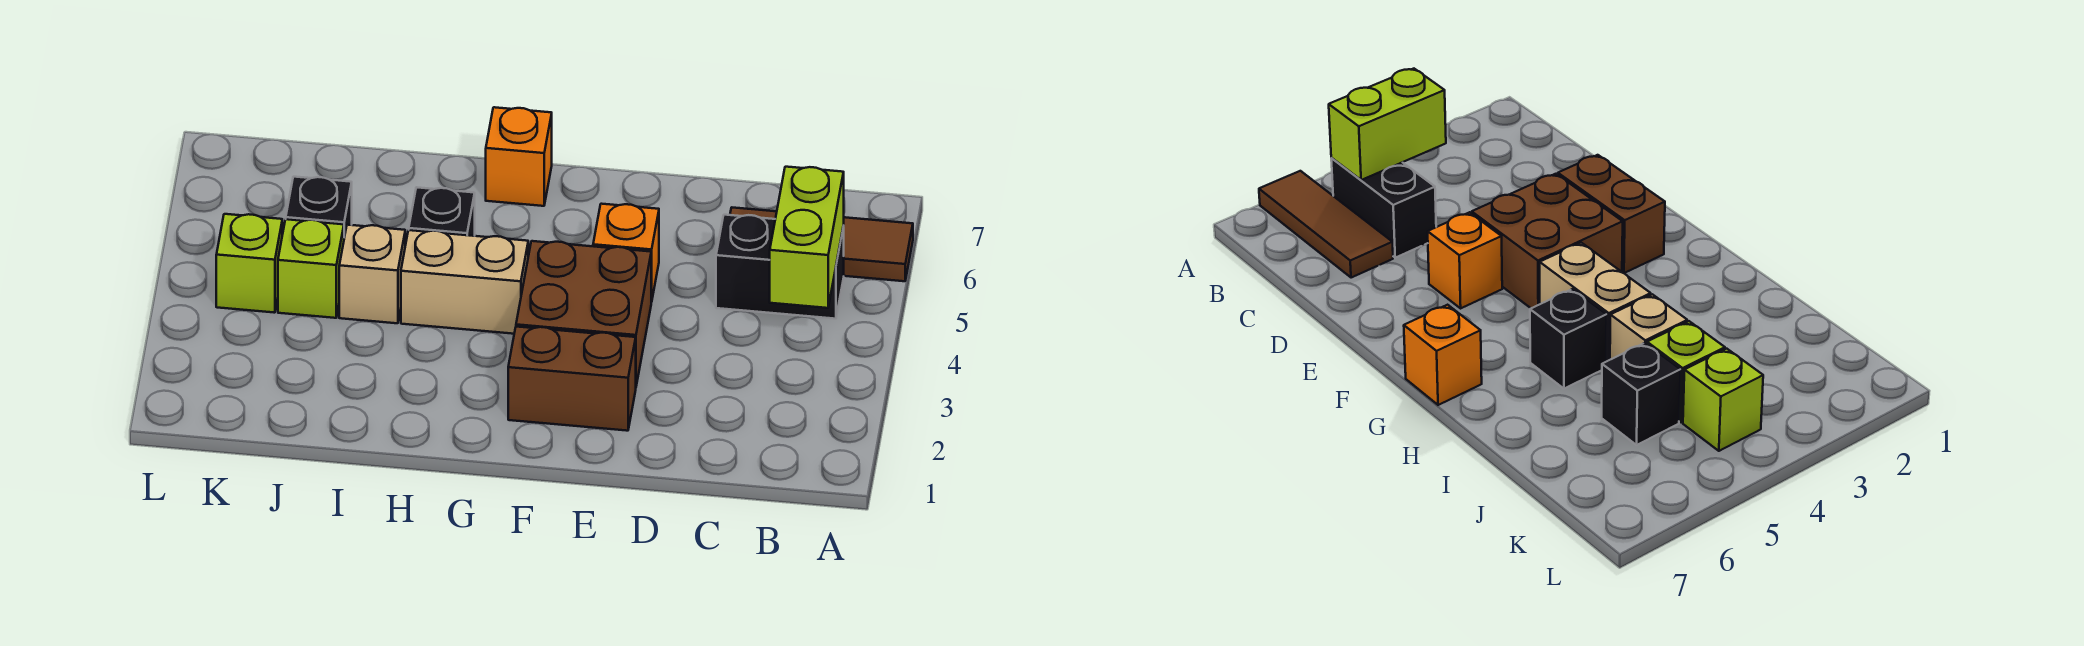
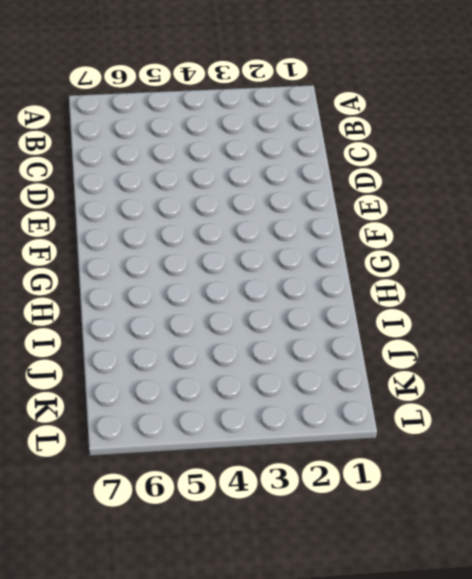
none -> brown 1x3 tile [730,208,913,281]
none -> black 1x2 brick [716,215,844,319]
none -> brown 1x2 brick [508,327,636,431]

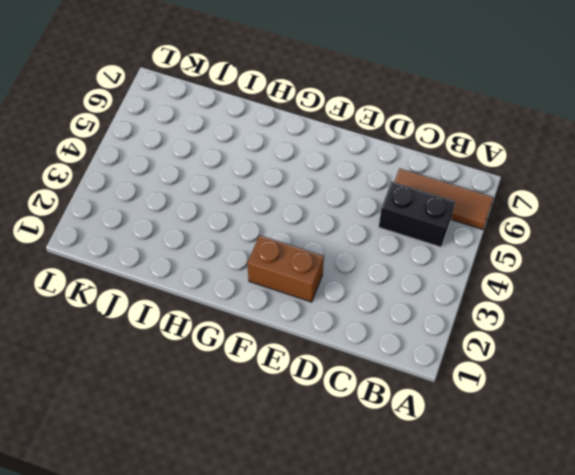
none -> brown 2x2 brick [516,241,651,386]
none -> orange 1x1 brick [593,204,659,302]
none -> tan 1x2 brick [401,230,528,334]

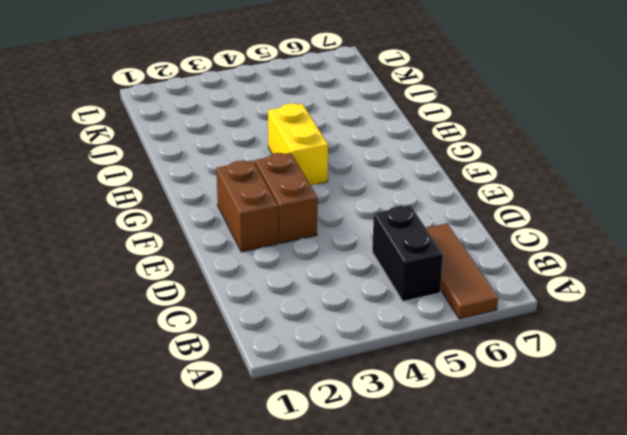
brown 1x2 brick [255,153,317,243] -> brown 2x2 brick [516,241,651,386]
yellow 1x2 brick [268,103,328,185] -> tan 1x2 brick [401,230,528,334]
none -> orange 1x1 brick [593,204,659,302]
none -> orange 1x1 brick [486,107,552,206]
none -> black 1x1 brick [409,187,475,236]

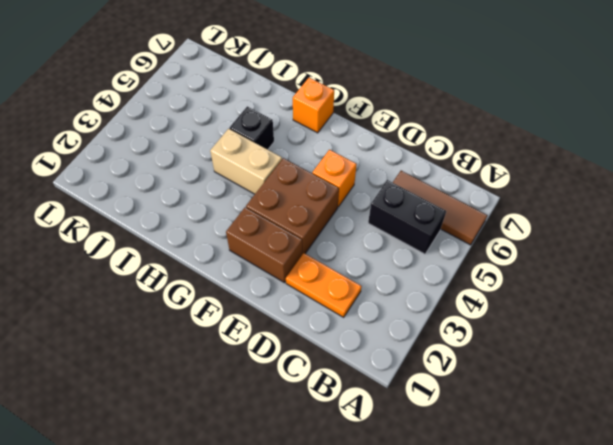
orange 1x2 plate [286,253,362,317] -> none
none -> tan 1x1 brick [339,225,405,323]
none -> lime 1x1 brick [278,219,344,318]
none -> black 1x1 brick [286,177,352,237]

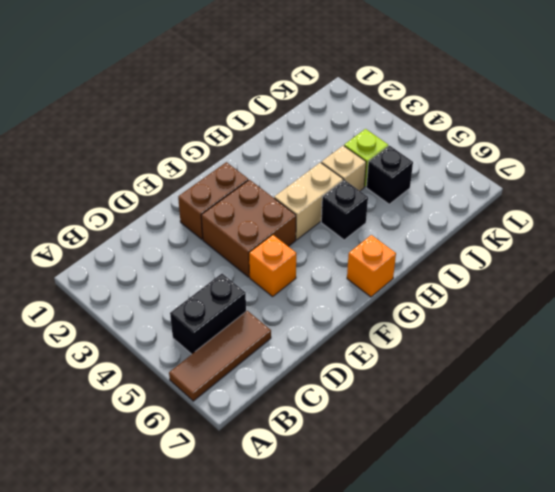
none -> lime 1x1 brick [216,214,282,313]
none -> lime 1x2 brick [770,167,844,308]

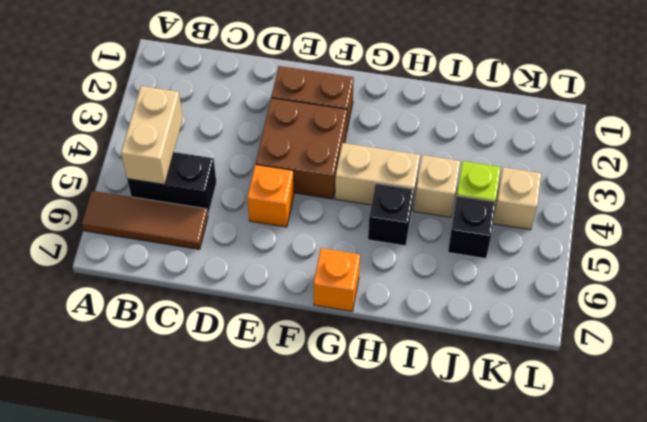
tan 1x2 brick [121,86,183,184] -> lime 1x2 brick [770,167,844,308]
tan 1x1 brick [493,167,541,230] -> lime 1x1 brick [216,214,282,313]

